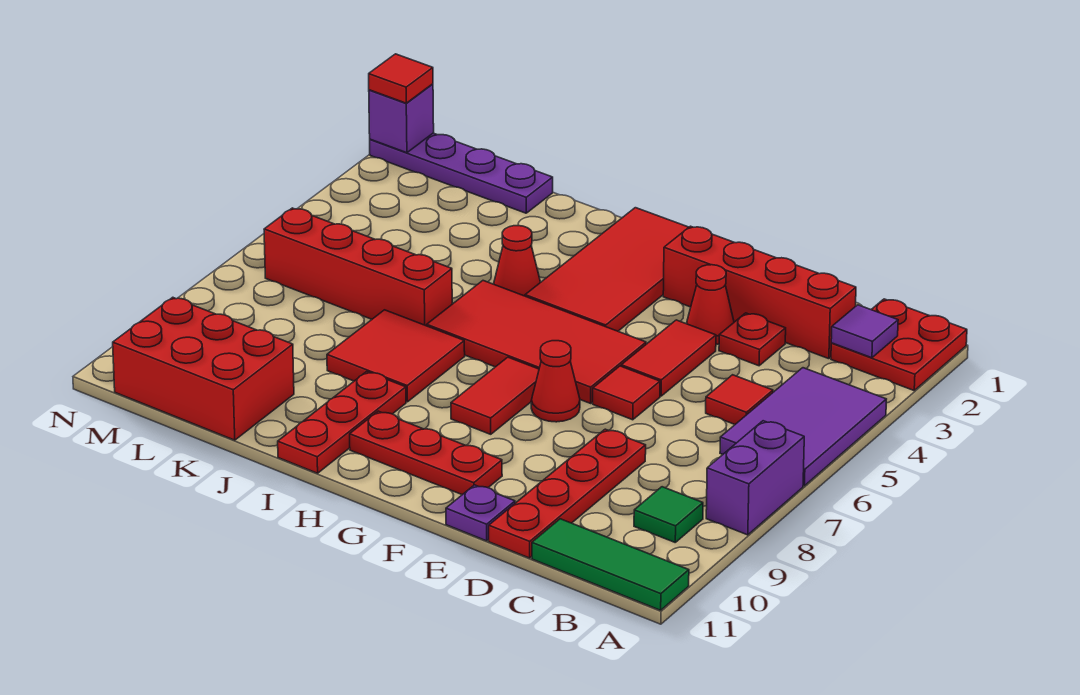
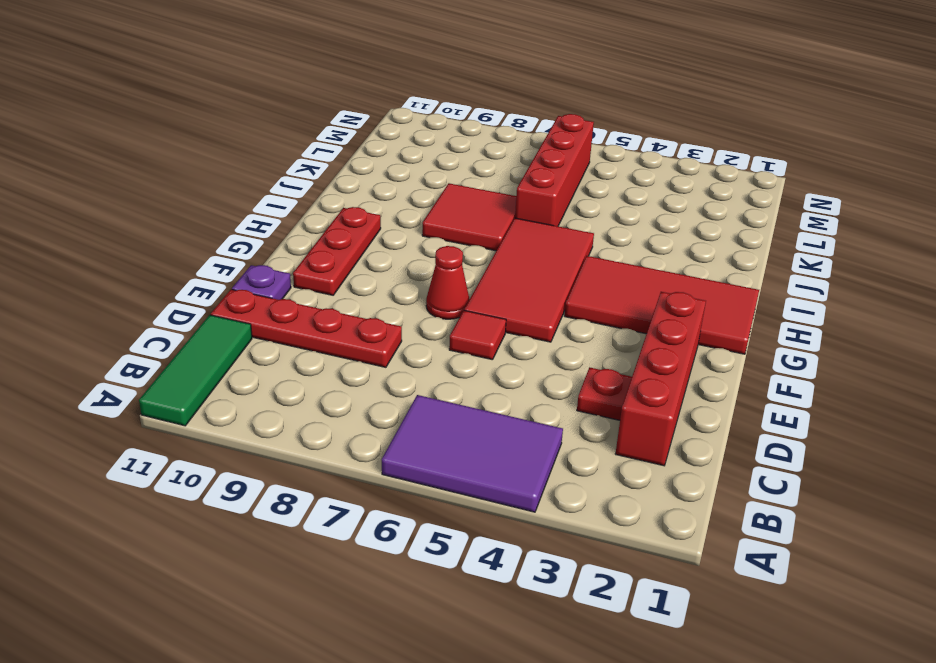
none -> red 2x2 plate [831,299,967,390]
none -> purple 1x2 brick [706,421,804,535]
none -> green 1x1 tile [634,487,703,542]

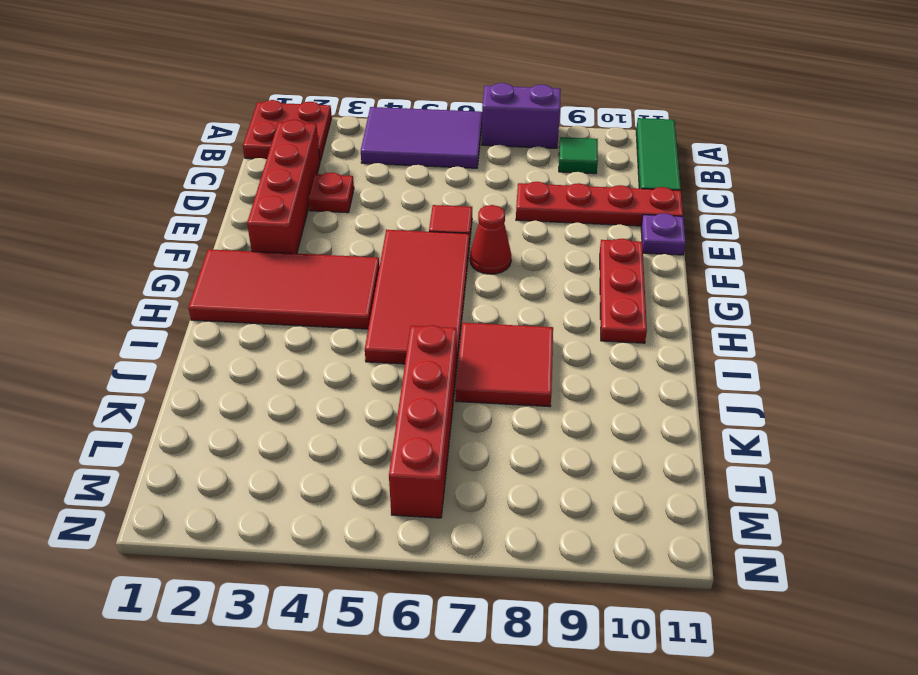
none -> red 1x1 tile [706,375,773,424]
none -> red 1x1 cone [687,265,734,344]
none -> red 1x2 tile [621,320,716,396]

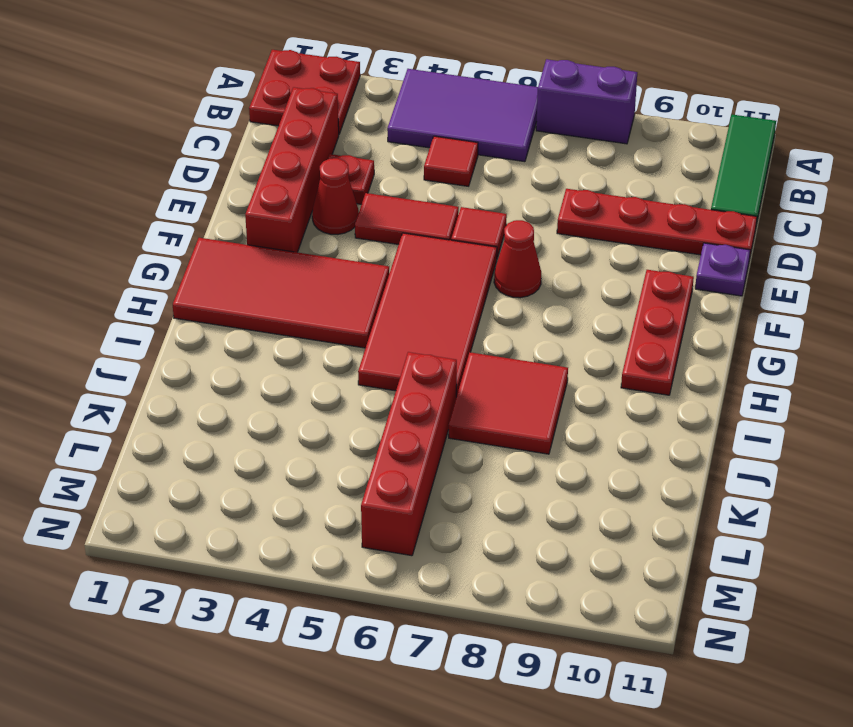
none -> green 1x1 tile [634,487,703,542]
none -> red 1x2 tile [451,357,539,434]
none -> red 1x1 cone [494,226,541,296]

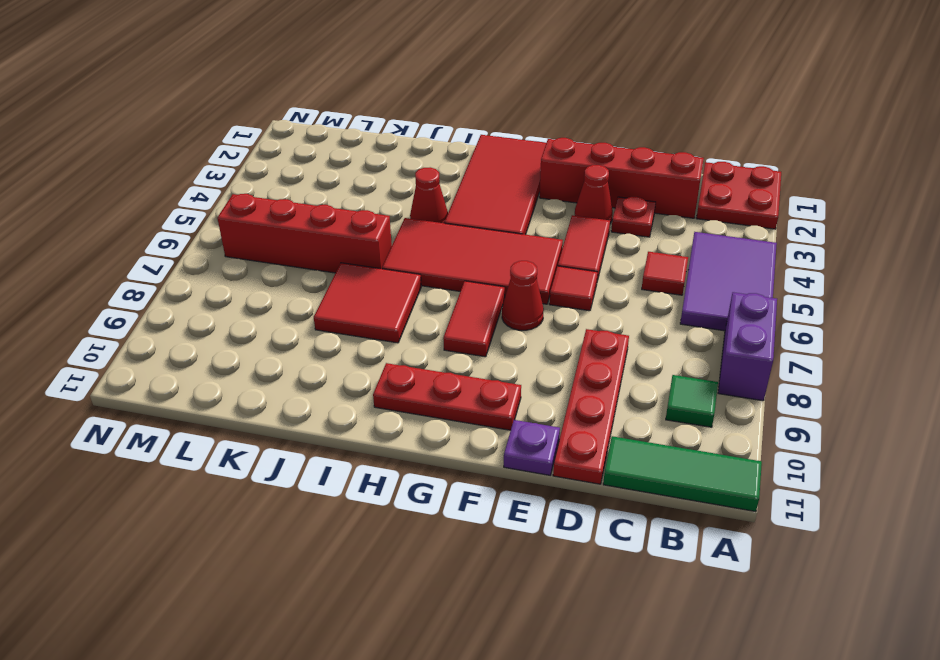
none -> red 1x3 plate [278,372,406,473]
none -> purple 1x4 plate [370,133,553,213]
none -> red 2x3 brick [113,297,294,440]

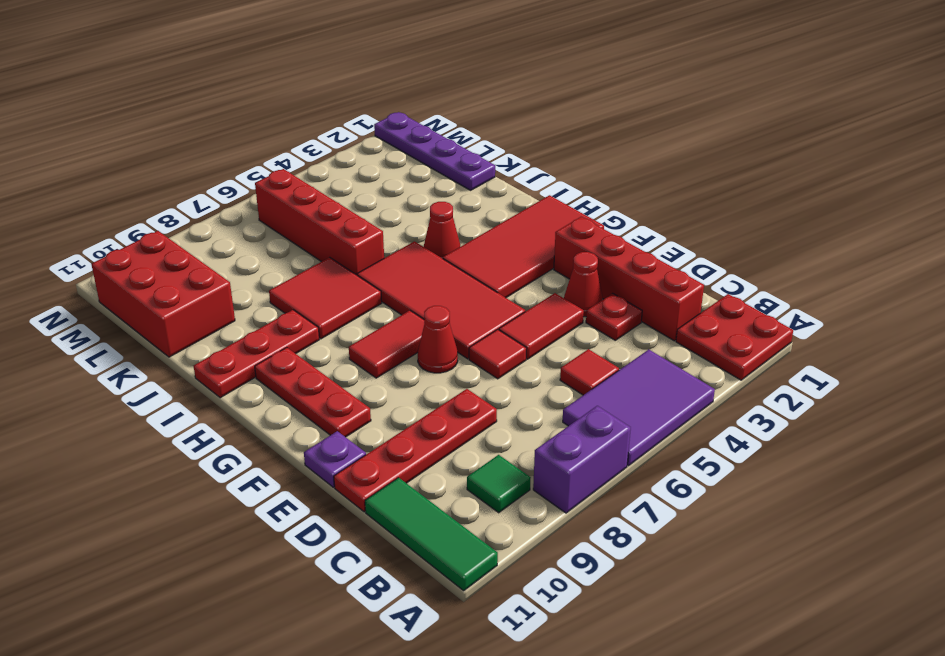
none -> purple 1x1 tile [831,305,898,358]
none -> purple 1x1 brick [369,84,434,153]
none -> red 1x1 tile [369,54,433,103]

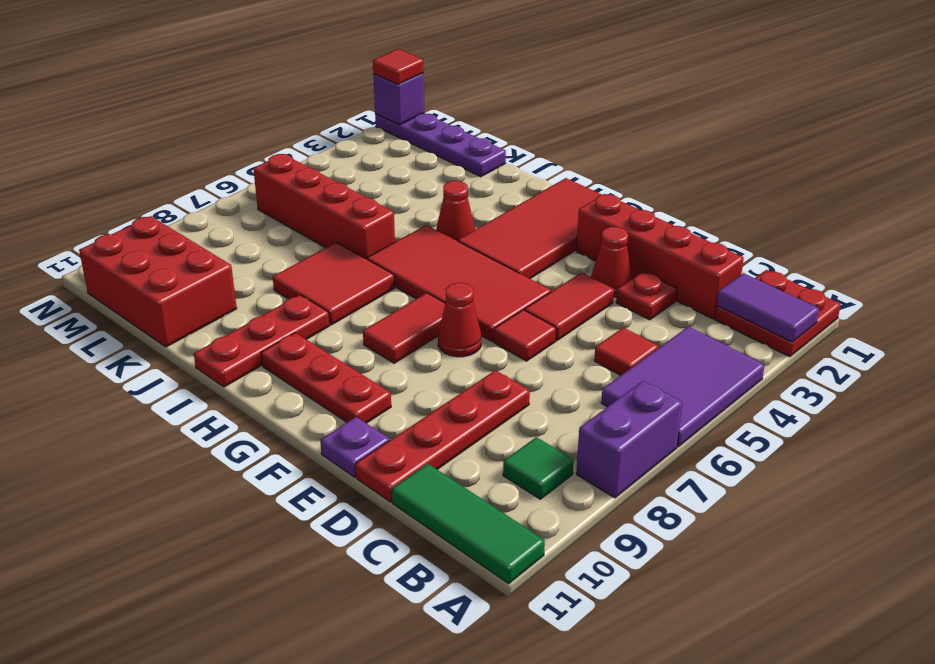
purple 1x2 tile [717,273,819,342] -> purple 1x1 tile [831,305,898,358]

